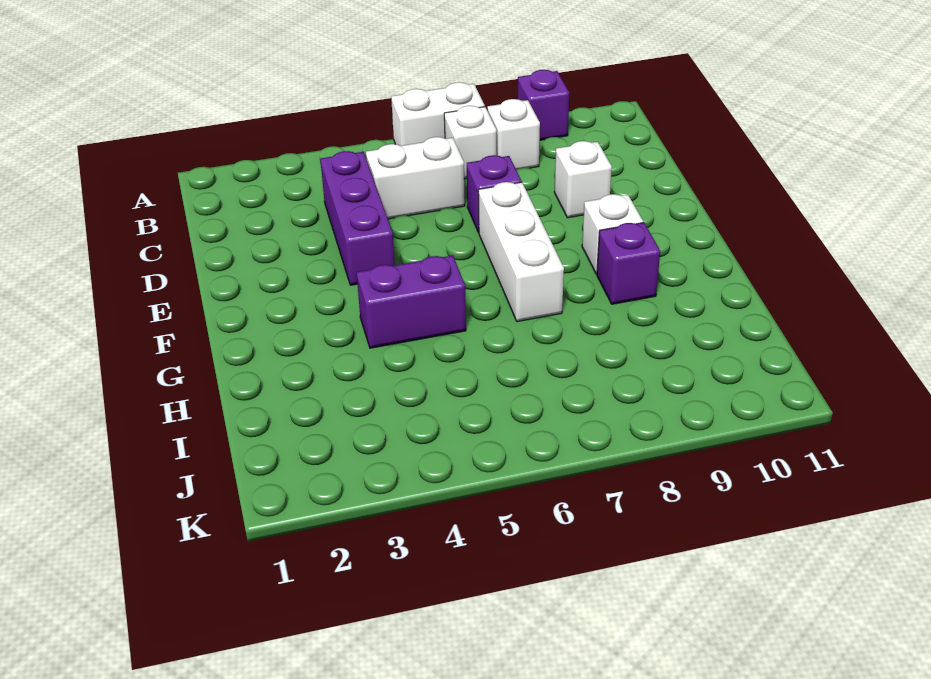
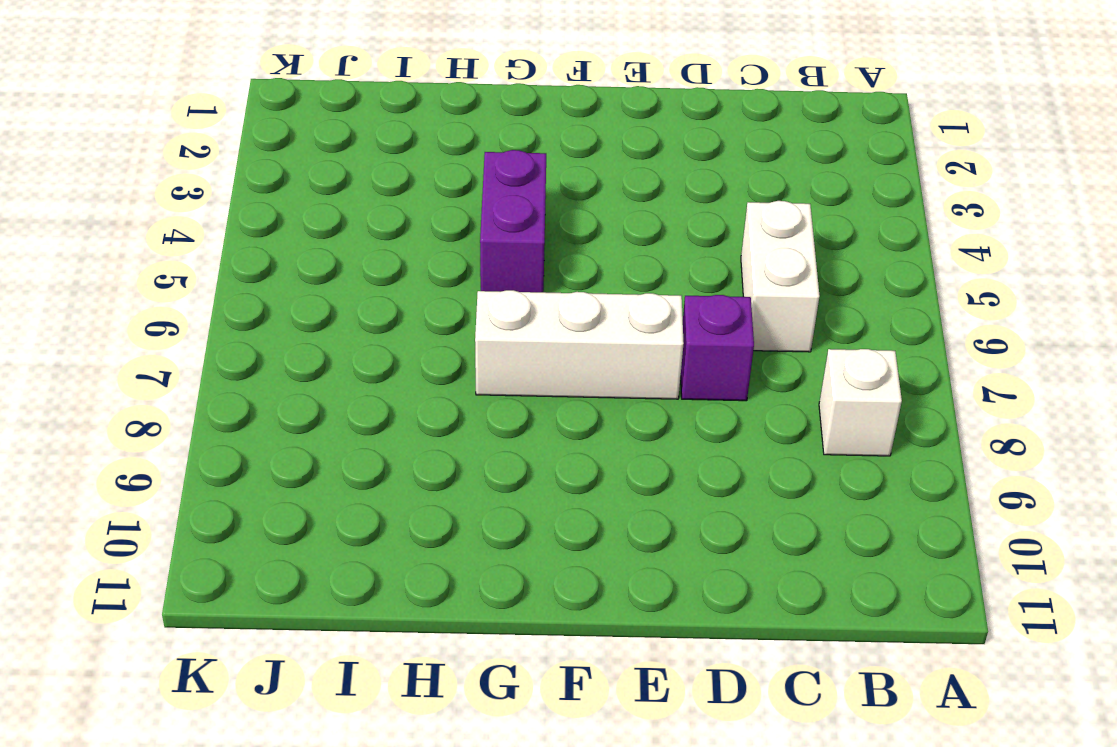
none -> white 1x2 brick [391,82,485,146]
none -> purple 1x1 brick [518,70,569,140]
none -> white 1x1 brick [444,106,496,179]

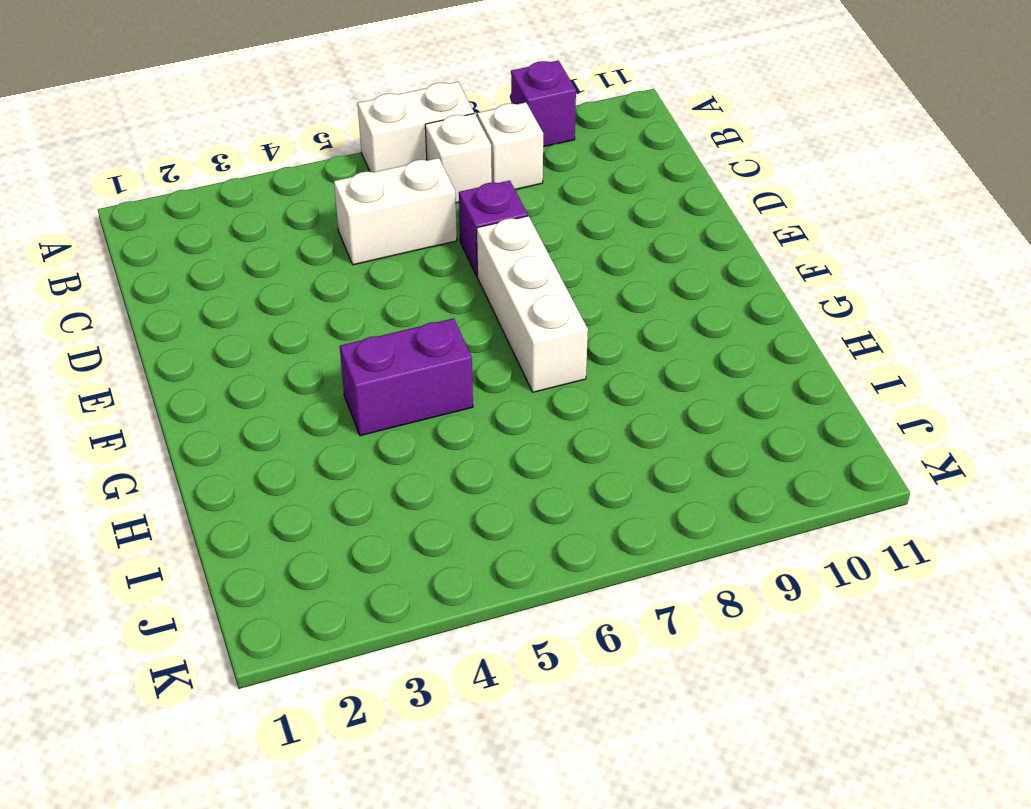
none -> purple 1x3 brick [320,151,395,285]
none -> white 1x1 brick [554,141,612,218]
none -> white 1x1 brick [582,194,643,274]

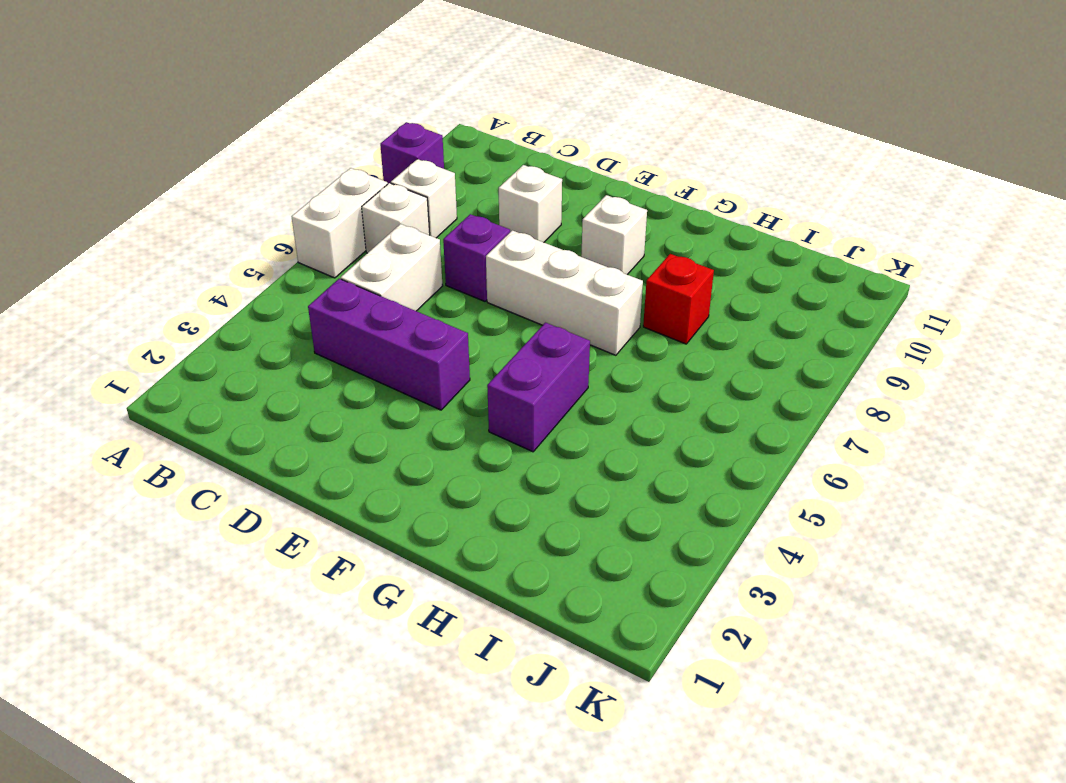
red 1x1 brick [643,254,714,344] -> none
none -> purple 1x1 brick [597,223,660,304]

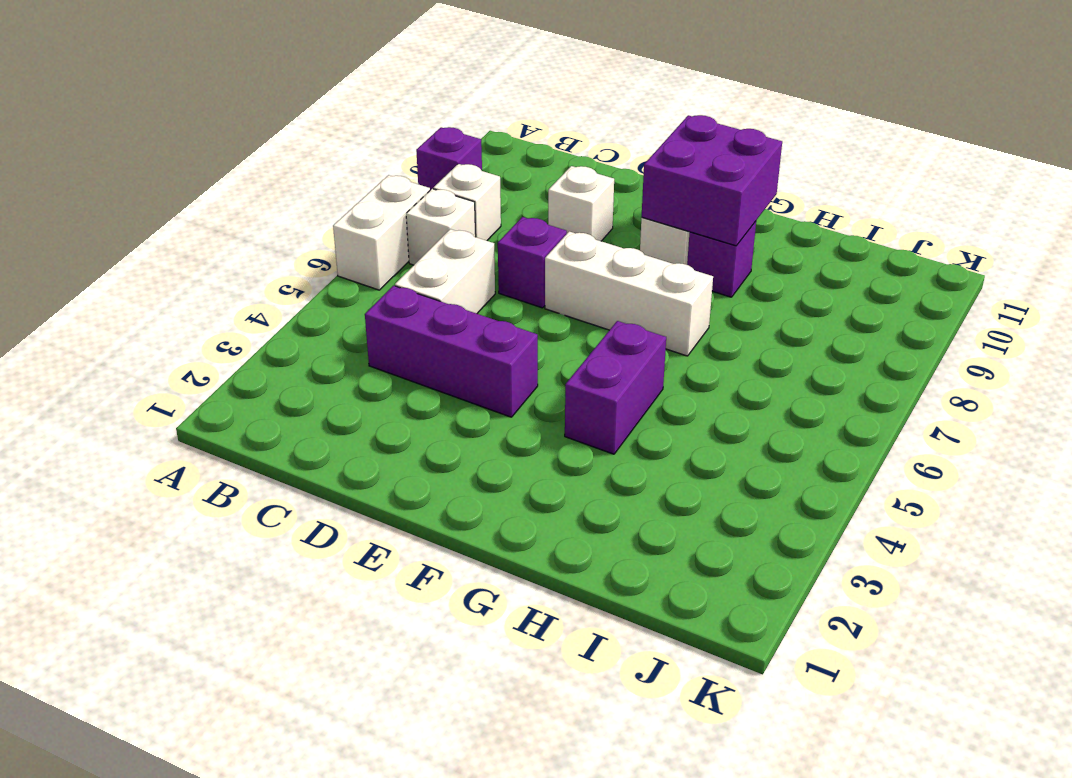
purple 2x2 brick [642,115,782,246] -> none

